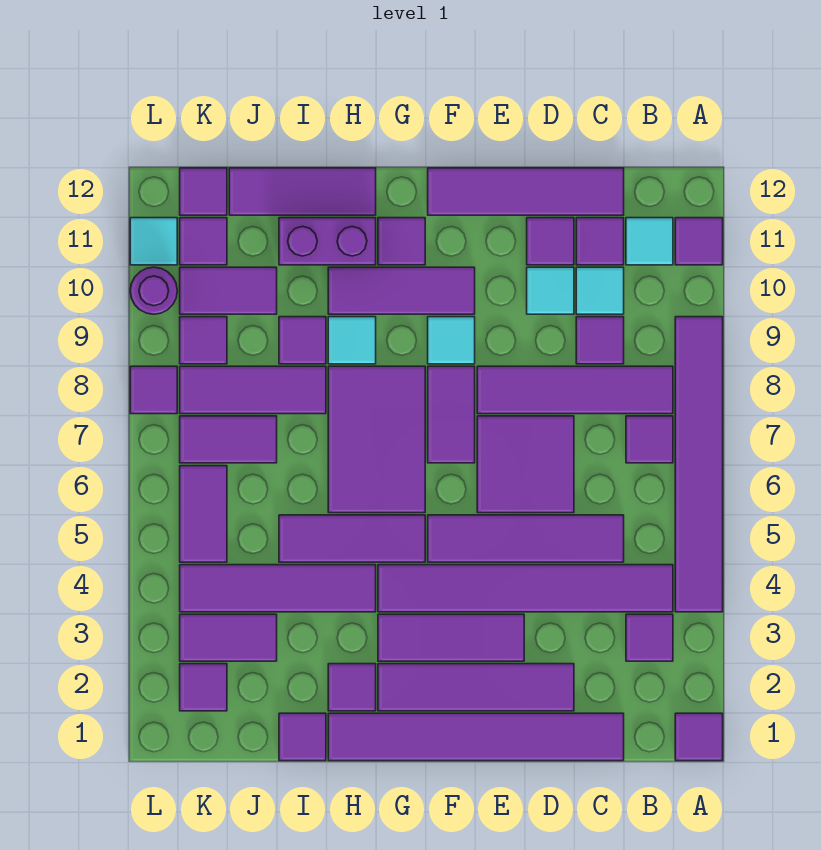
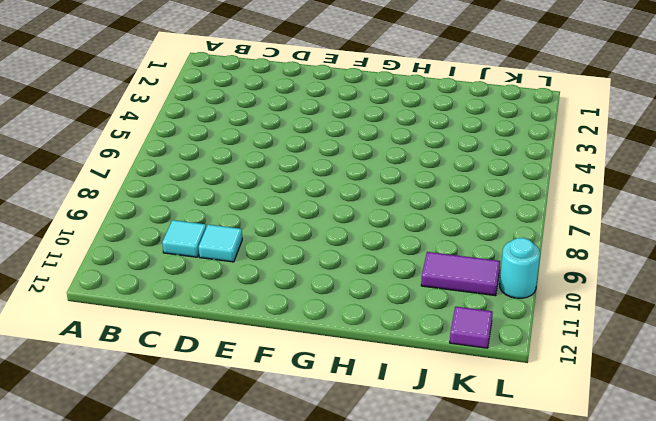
cyan 1x1 round brick [500,238,540,298] -> purple 1x1 round brick [130,267,177,314]
none -> purple 1x1 tile [675,713,723,761]
none -> purple 1x6 tile [675,317,723,612]
none -> purple 1x1 tile [675,218,723,265]
none -> purple 1x1 tile [626,614,673,661]

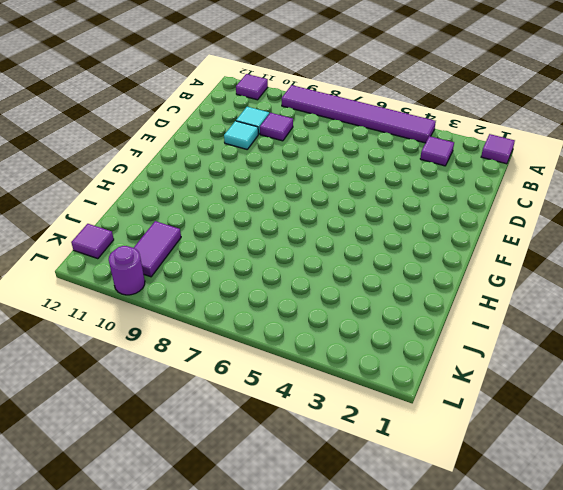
none -> purple 1x6 tile [378,565,673,612]
none -> purple 1x1 tile [626,416,673,463]
none -> purple 1x4 tile [477,366,673,414]
none -> cyan 1x1 tile [626,218,673,265]

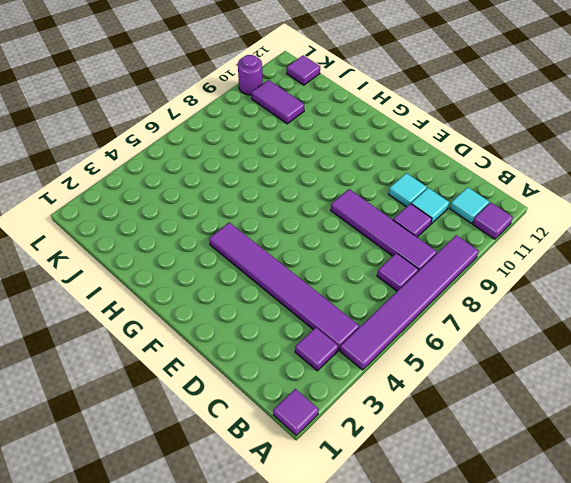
none -> purple 1x6 tile [328,713,624,761]
none -> purple 1x4 tile [428,515,624,562]
none -> purple 1x1 tile [576,218,624,265]
none -> purple 1x4 tile [428,168,624,215]

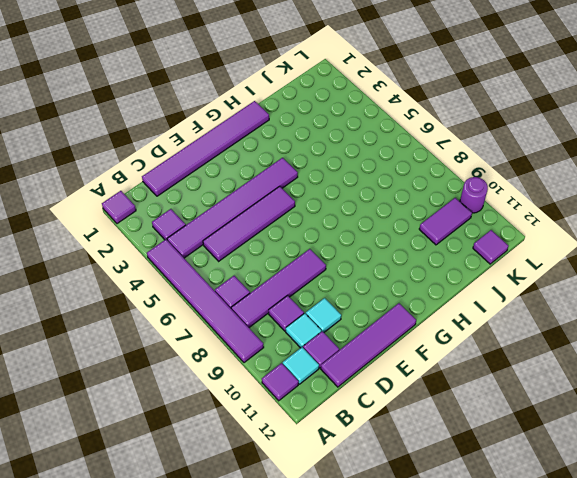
none -> purple 1x4 tile [378,664,574,711]
none -> purple 2x2 tile [477,416,574,513]
none -> purple 1x1 tile [527,218,574,265]
none -> purple 1x3 tile [378,614,524,661]

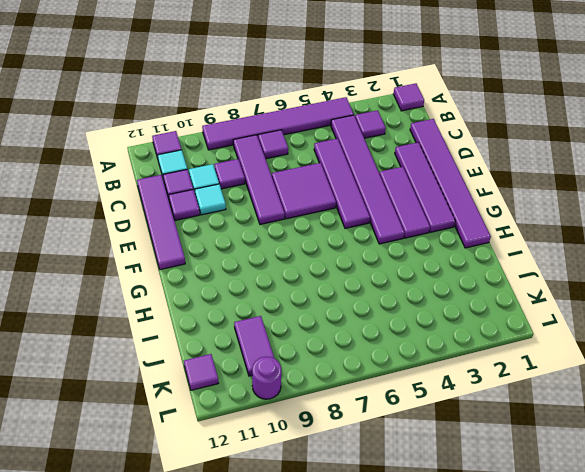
none -> purple 1x2 tile [428,366,475,463]
none -> cyan 1x1 tile [428,317,475,364]
none -> purple 1x3 tile [328,267,475,314]
none -> purple 1x3 tile [279,515,425,562]

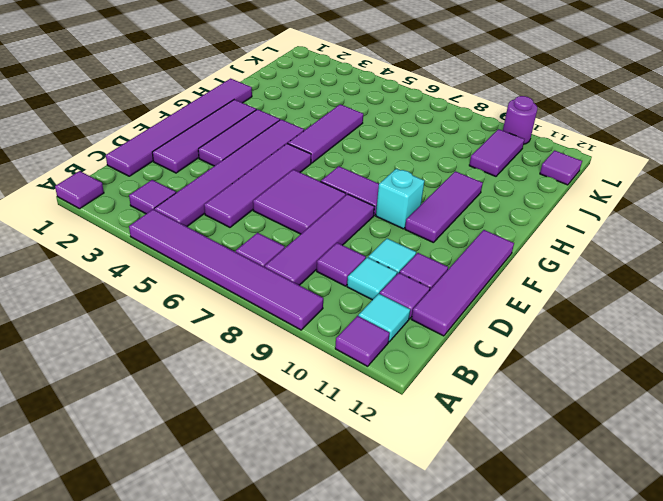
cyan 1x1 brick [376,169,424,229] -> cyan 1x1 tile [428,317,475,364]
none -> purple 2x3 tile [328,366,425,513]
none -> purple 1x1 tile [378,218,425,265]
none -> purple 1x1 tile [328,664,376,711]
none -> purple 1x4 tile [180,565,376,612]

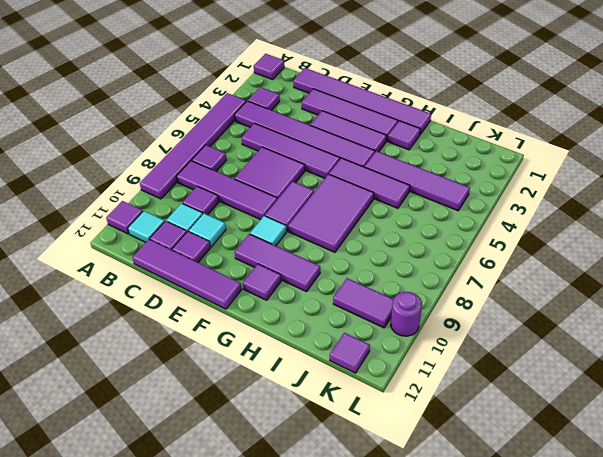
none -> cyan 1x1 tile [328,317,376,364]
none -> purple 1x2 brick [279,218,376,265]
none -> purple 1x3 tile [229,168,376,215]
none -> purple 1x1 tile [279,713,326,761]

